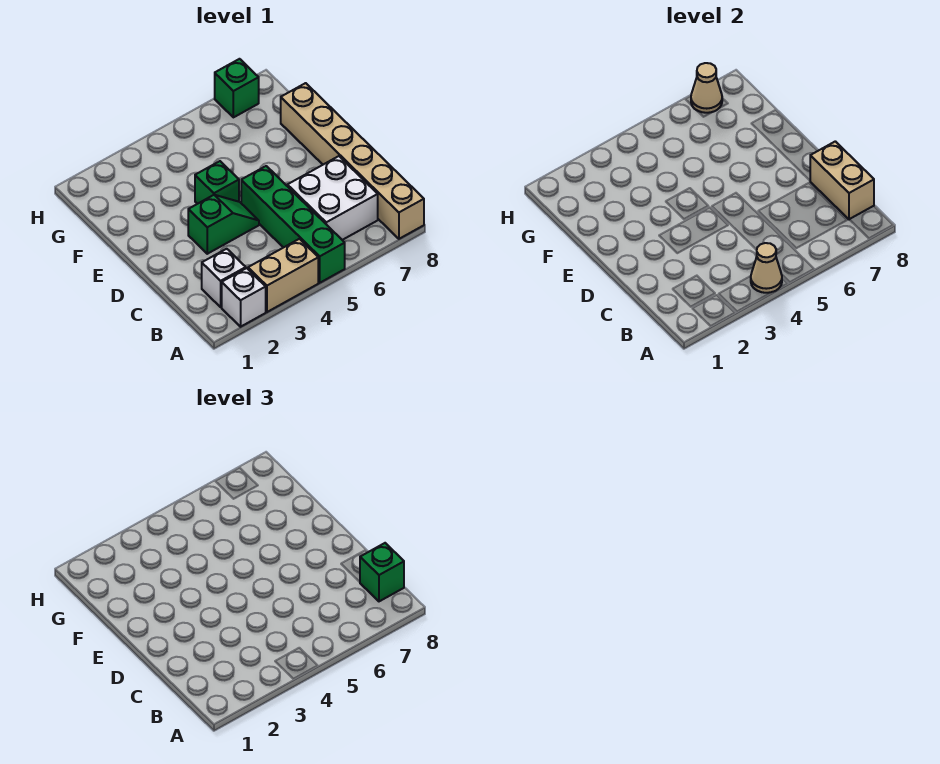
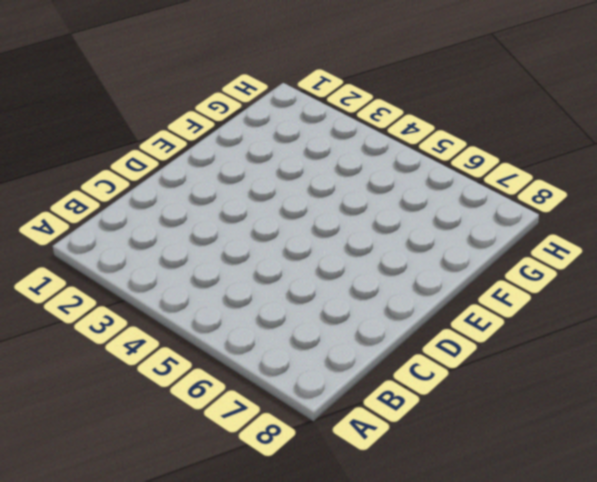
none -> white 1x1 brick [222,268,266,327]
none -> tan 1x2 brick [248,239,318,312]
none -> green 1x4 brick [241,166,345,283]

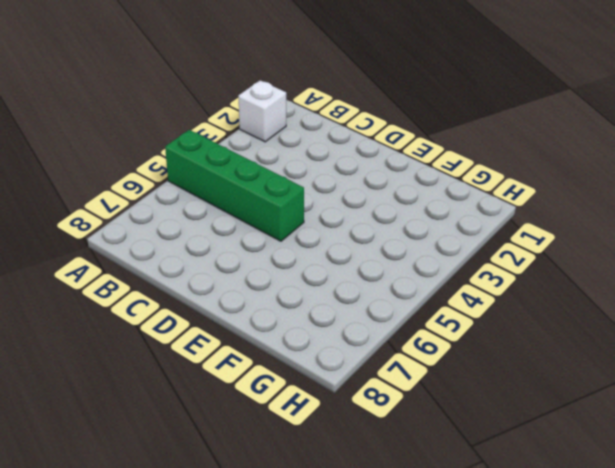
none -> tan 1x2 brick [248,239,318,312]
none -> tan 1x6 brick [281,83,424,239]
none -> white 1x1 brick [202,249,246,307]

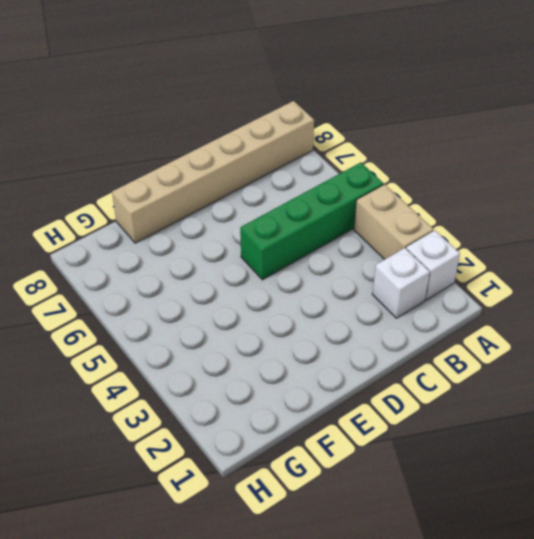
none -> white 2x2 brick [287,156,378,240]
none -> green 1x2 slope [188,195,259,254]
none -> green 1x1 brick [195,161,239,204]

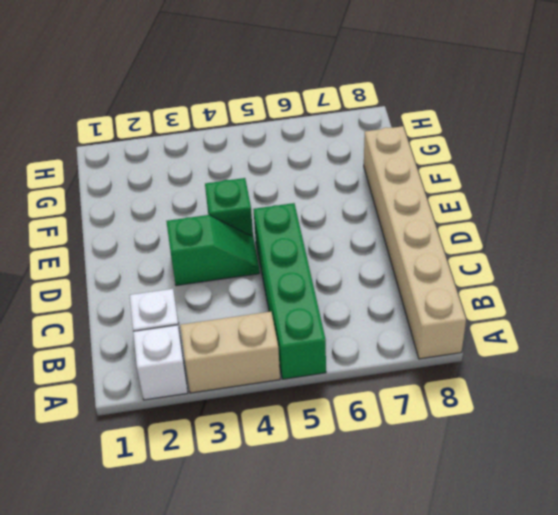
none -> white 2x2 brick [287,156,378,240]
none -> green 1x1 brick [215,59,259,117]
none -> tan 1x1 cone [751,243,782,293]

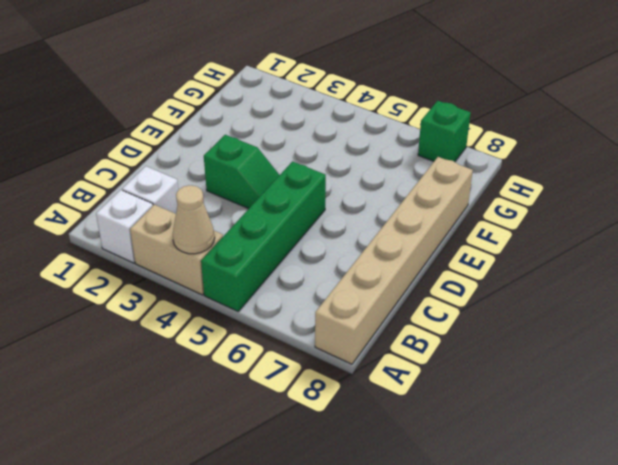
none -> white 2x2 brick [287,156,378,240]
none -> green 1x1 brick [195,161,239,204]
none -> tan 1x2 brick [810,141,874,220]

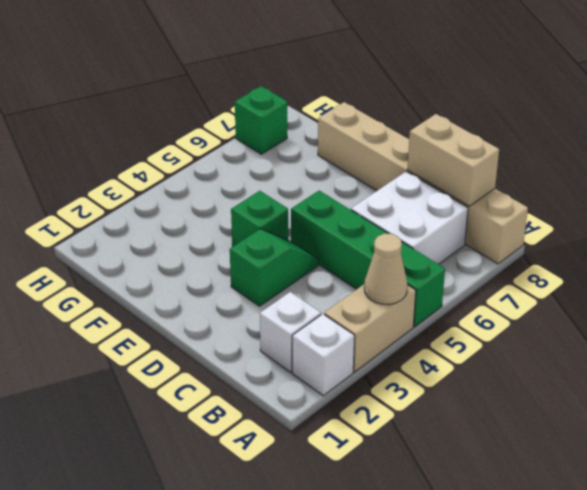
none -> tan 1x1 cone [691,63,722,113]
none -> green 1x1 brick [360,543,404,601]

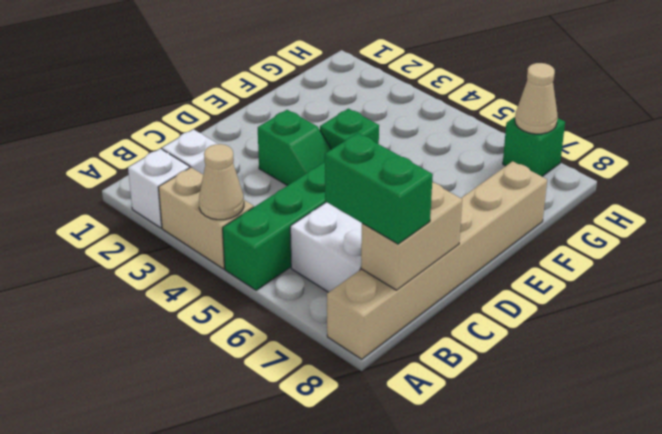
green 1x2 brick [325,133,433,244] -> green 1x1 brick [360,543,404,601]

